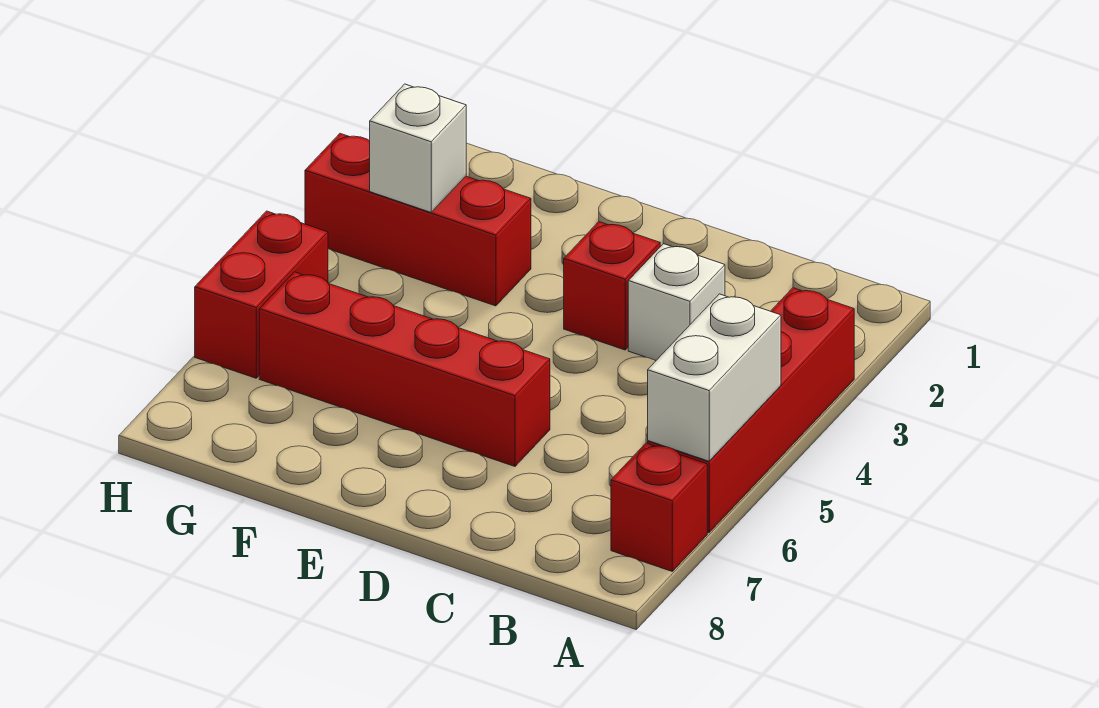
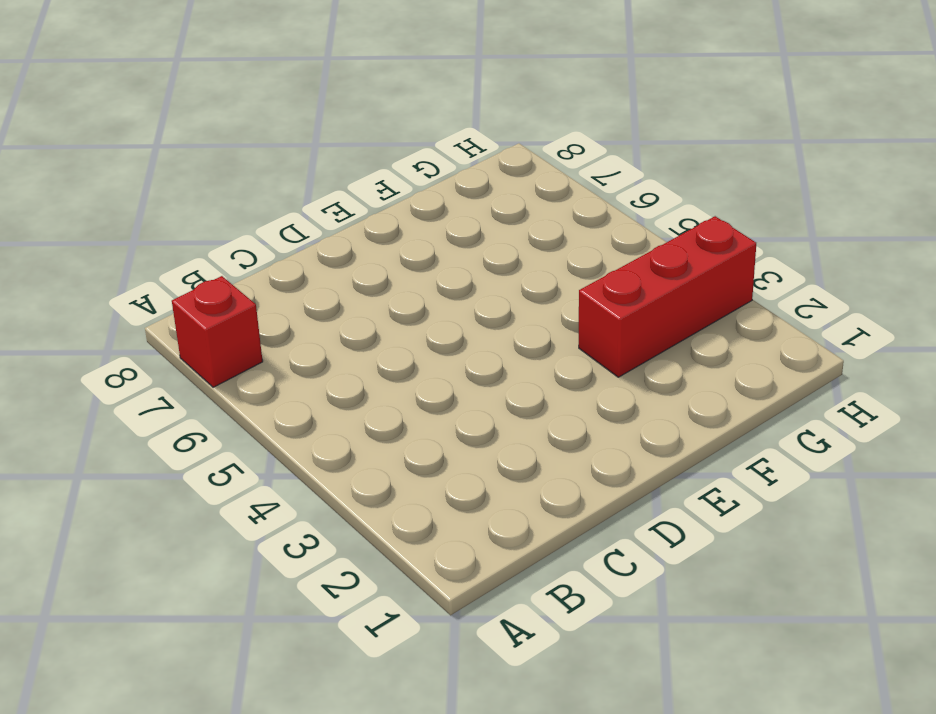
none -> red 1x4 brick [648,288,854,533]
none -> white 1x1 brick [628,244,725,361]

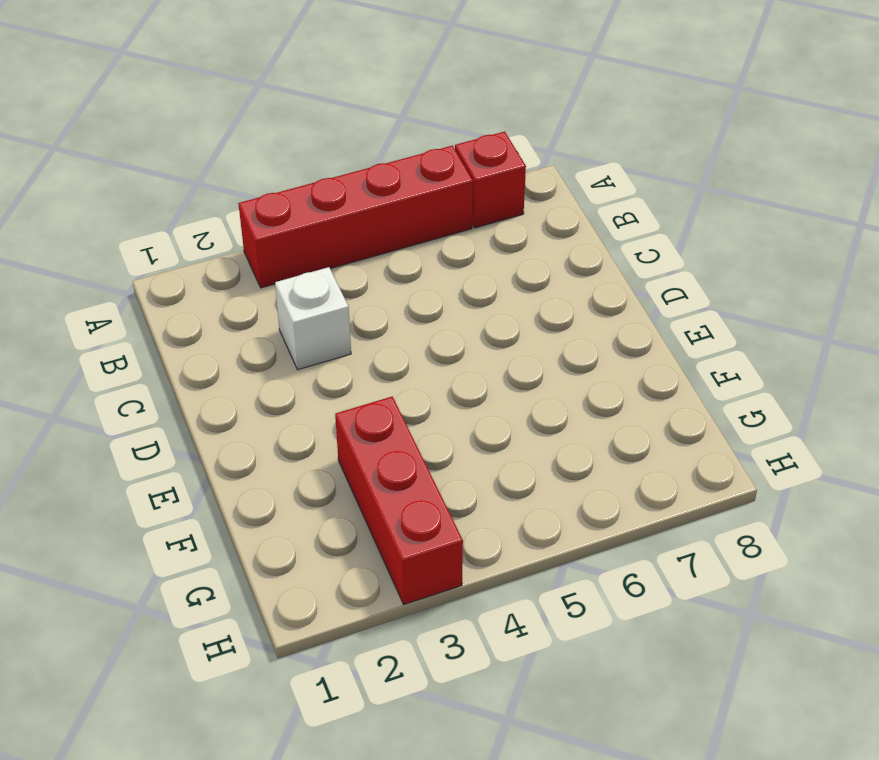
none -> red 1x1 brick [564,222,660,350]
none -> red 1x4 brick [259,272,550,466]

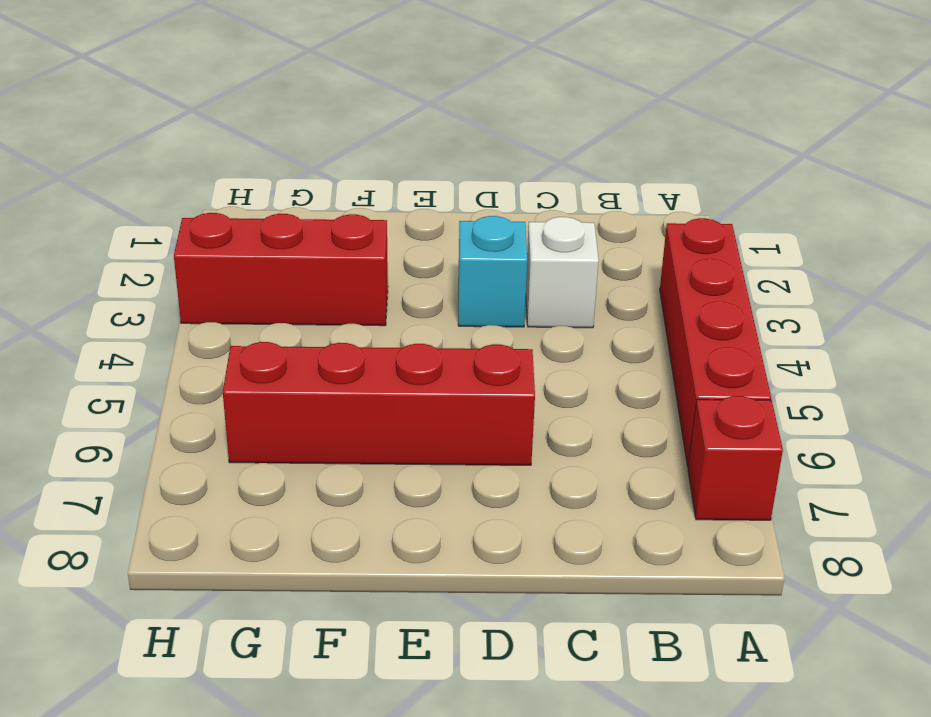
cyan 1x1 brick [458,216,527,327] -> red 1x1 brick [564,222,660,350]
none -> red 1x2 brick [195,211,328,378]
none -> white 1x2 brick [648,294,781,461]

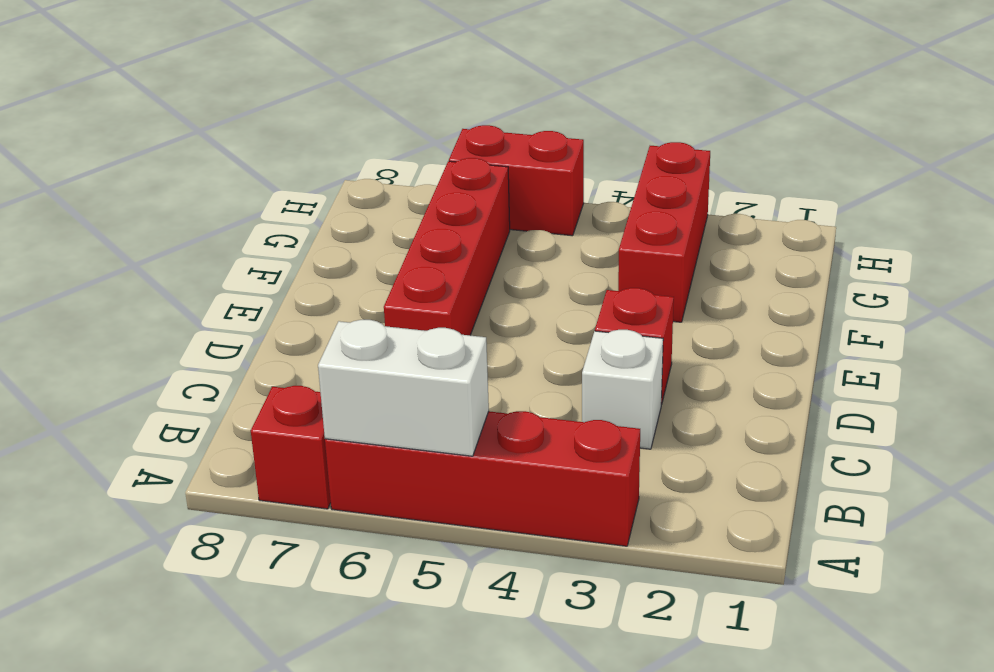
none -> white 1x1 brick [370,84,466,212]

